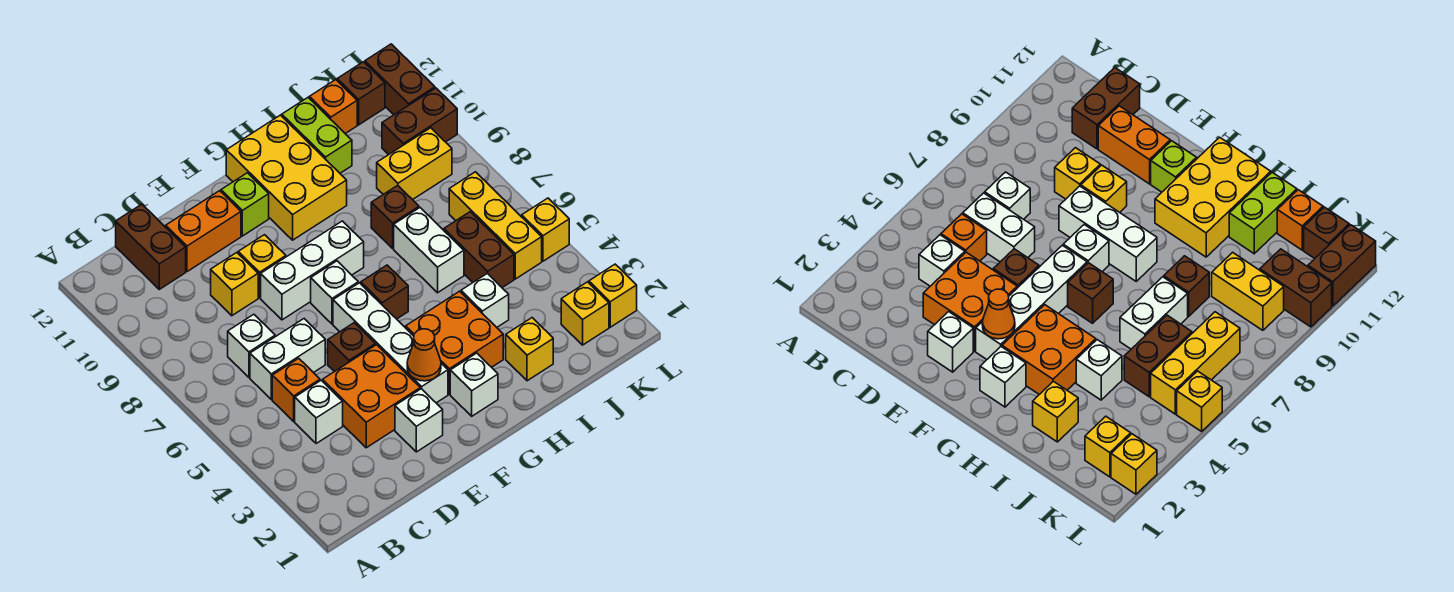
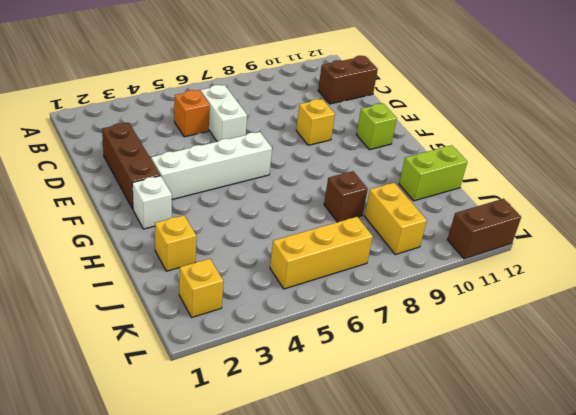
brown 1x3 brick [102,123,160,209] -> white 1x1 brick [395,389,443,452]
none -> white 1x1 brick [295,381,343,444]
none -> white 1x1 brick [228,314,275,377]
none -> orange 2x2 brick [323,345,420,448]
none -> yellow 1x1 brick [211,253,258,316]

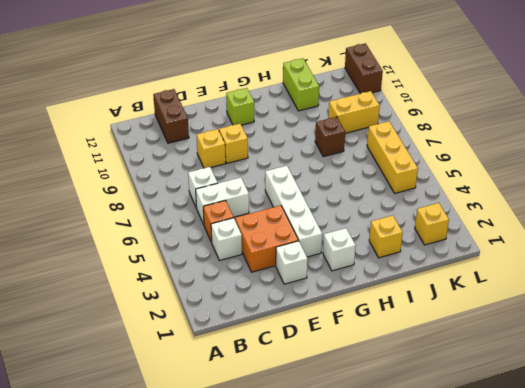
none -> orange 1x2 brick [166,191,241,272]
none -> brown 1x1 brick [328,323,376,372]
none -> white 1x3 brick [261,221,364,320]
none -> white 1x1 brick [311,261,358,324]

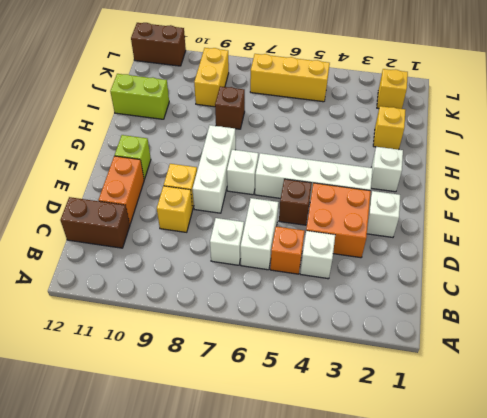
none -> orange 2x2 brick [406,291,503,394]
none -> brown 1x1 brick [361,265,408,319]
none -> yellow 2x3 brick [226,115,347,240]
none -> white 1x1 brick [461,273,509,327]

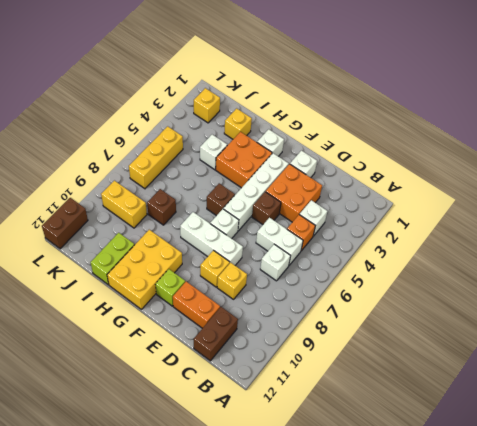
none -> white 1x2 brick [394,208,464,293]
none -> brown 1x2 brick [444,212,514,288]
none -> orange 1x1 brick [309,80,357,134]
none -> brown 1x2 brick [382,88,457,155]

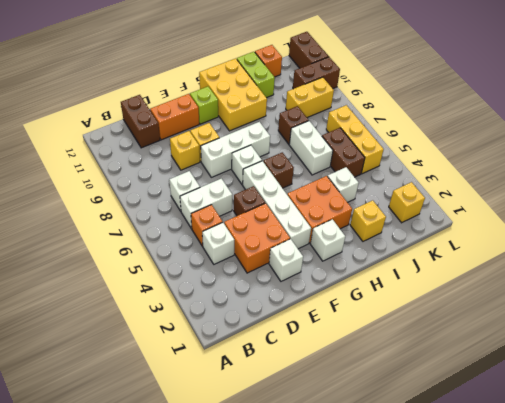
none -> brown 1x1 brick [337,62,385,125]
none -> yellow 1x1 brick [589,264,637,327]
none -> yellow 1x1 brick [522,198,569,261]
none -> orange 1x1 cone [407,329,441,381]

